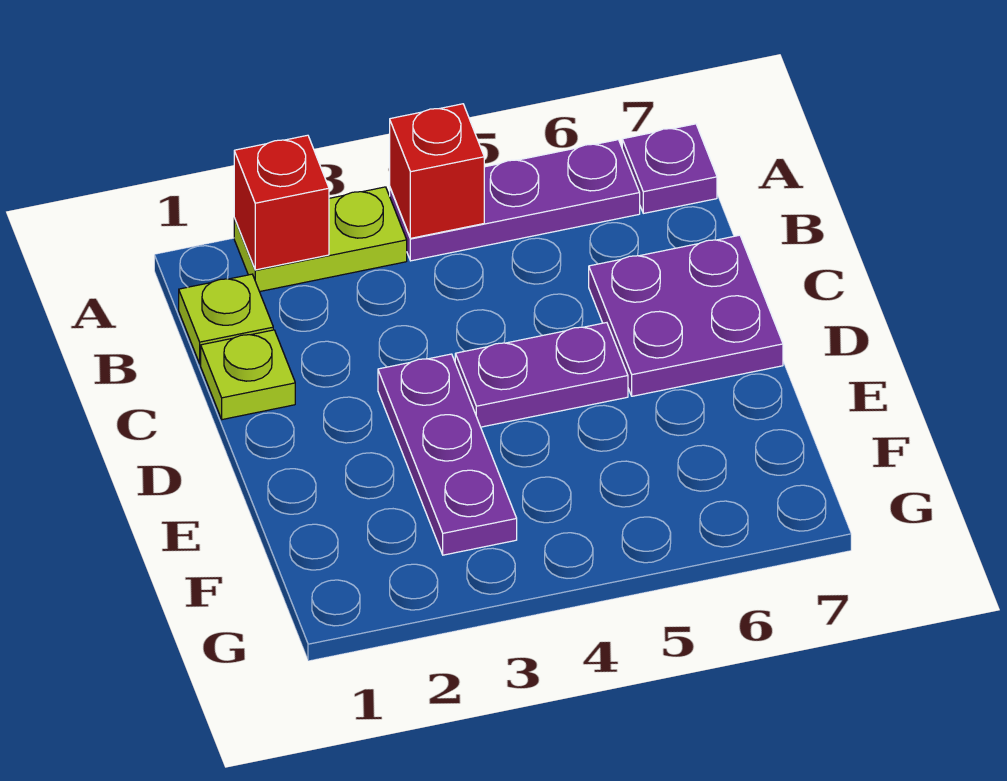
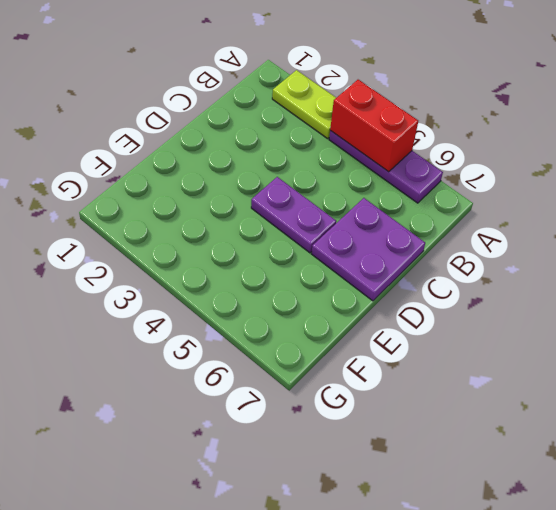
red 1x2 brick [330,80,418,172] -> red 1x1 brick [390,104,484,238]
none -> purple 1x1 plate [622,124,717,213]
none -> lime 1x1 plate [179,274,273,364]

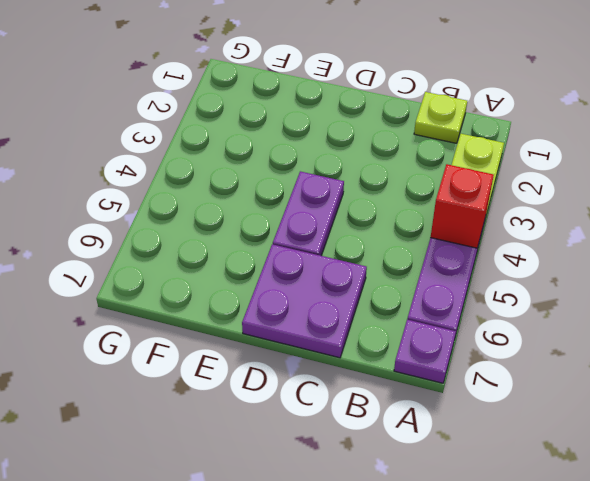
none -> lime 1x1 plate [201,330,295,420]
none -> purple 1x3 plate [378,354,517,555]

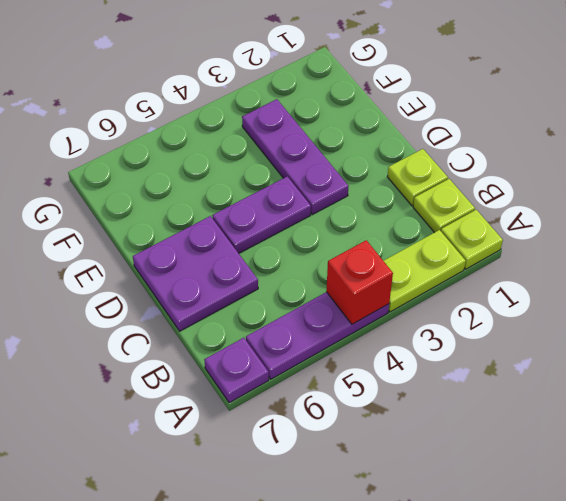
lime 1x1 plate [441,210,503,269] -> none
none -> red 1x1 brick [234,135,329,270]

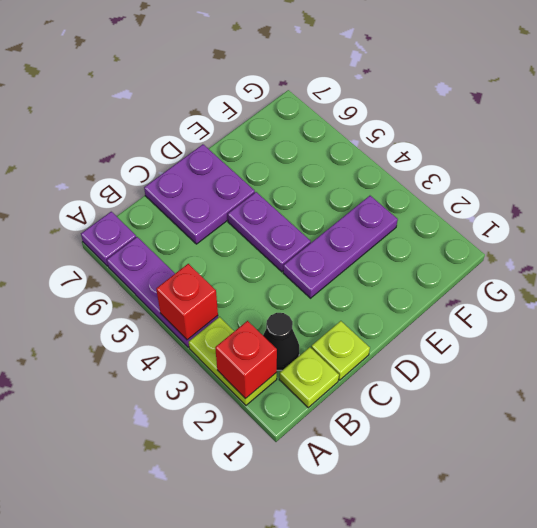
black 1x1 cone [263,313,299,371] -> none

